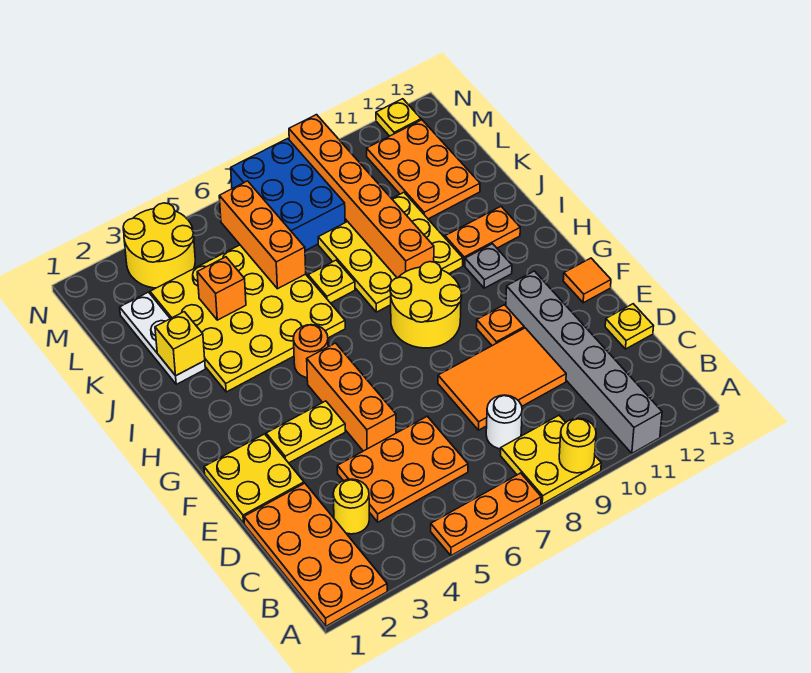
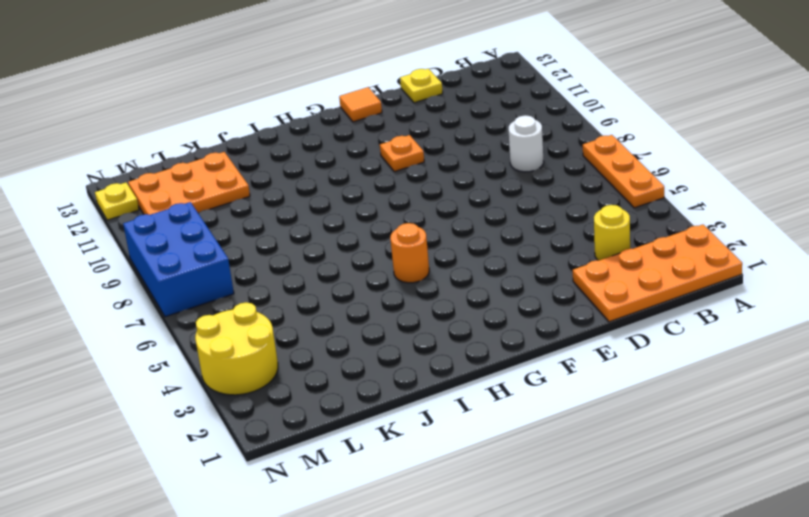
blue 2x3 brick [123,202,234,317] -> blue 2x3 brick turned to [231,139,345,251]
none -> yellow 2x2 plate [501,415,601,504]
none -> grey 1x6 brick [506,271,662,453]
none -> orange 2x3 plate [337,416,468,522]
none -> orange 2x3 tile [438,328,566,430]

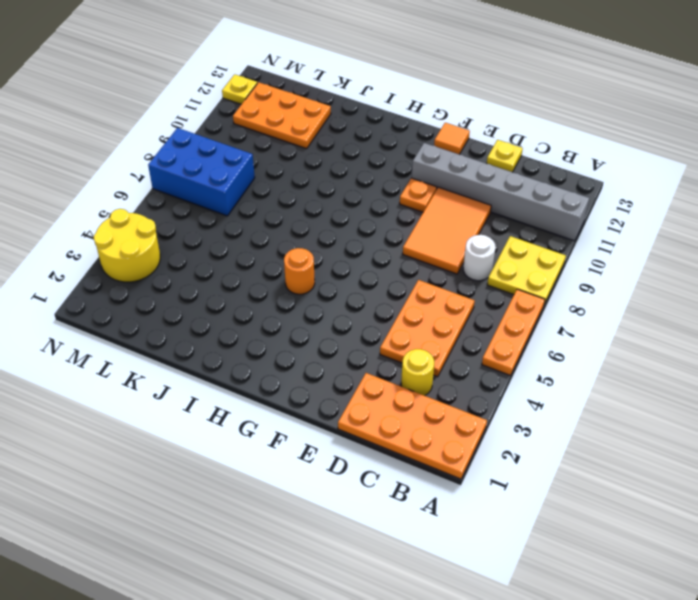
none -> yellow 2x2 plate [204,434,304,523]
none -> orange 1x3 brick [307,343,396,451]
none -> yellow 1x2 plate [266,401,345,463]
none -> yellow 2x2 round brick [390,262,462,348]

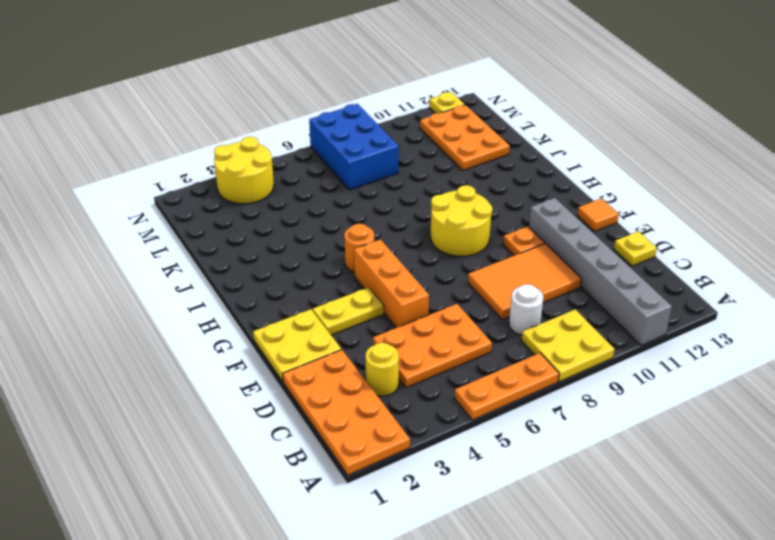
none -> grey 1x1 plate [465,244,512,288]
none -> yellow 4x4 plate [150,245,345,392]
none -> yellow 3x3 plate [318,192,463,312]
none -> orange 1x2 plate [445,207,520,266]

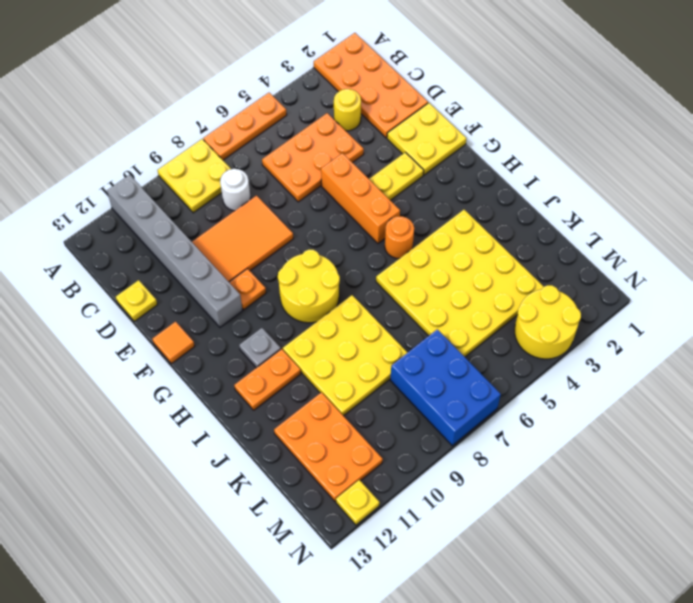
none -> white 1x3 plate [120,292,205,384]
none -> yellow 1x1 plate [308,260,355,303]
none -> yellow 1x1 round brick [559,418,596,473]
none -> orange 1x6 brick [289,115,434,278]

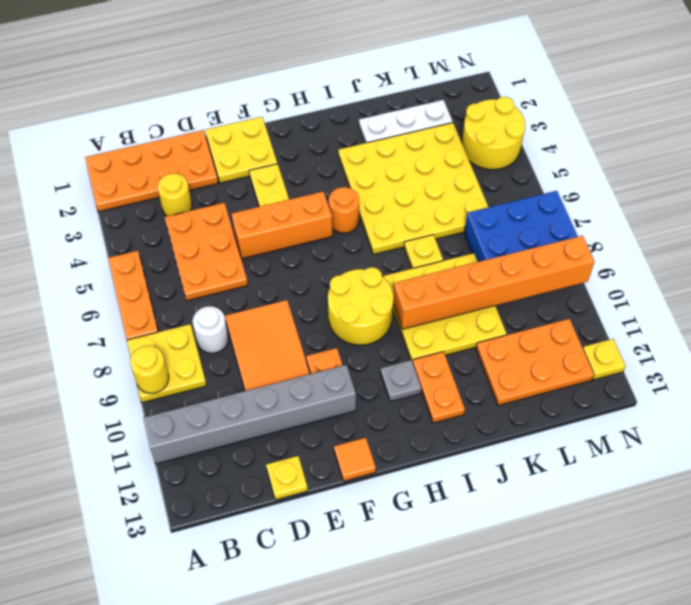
none -> yellow 1x1 brick [155,312,205,376]
none -> orange 1x1 brick [197,257,246,320]
none -> orange 1x3 brick [219,181,306,289]

